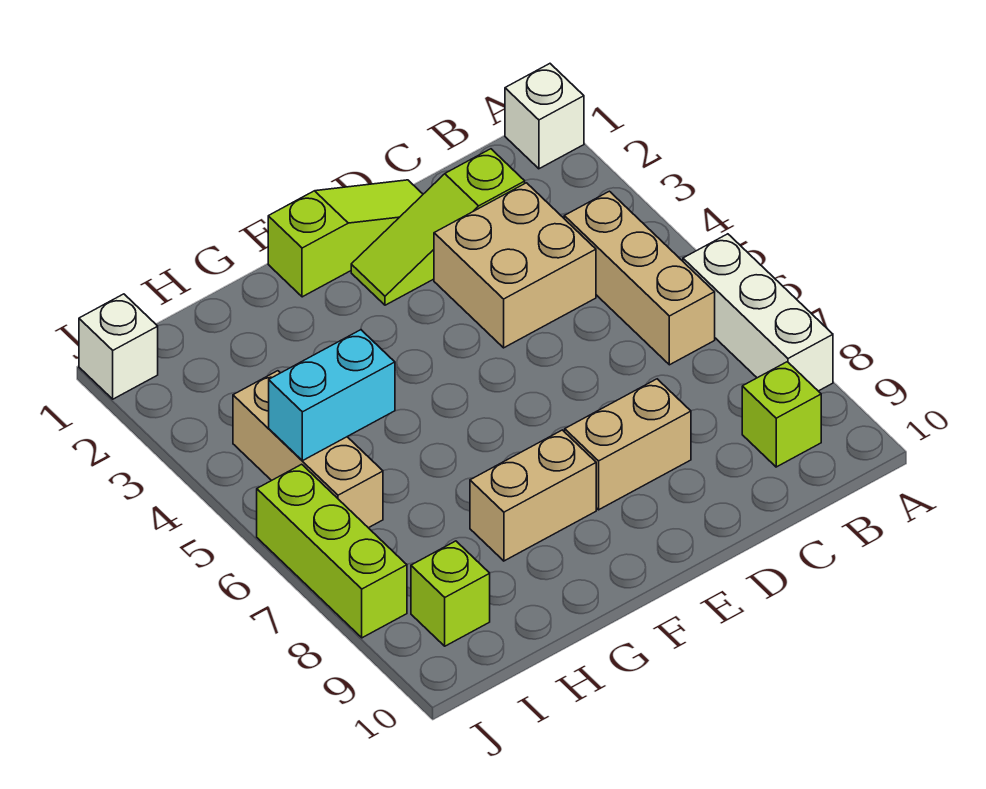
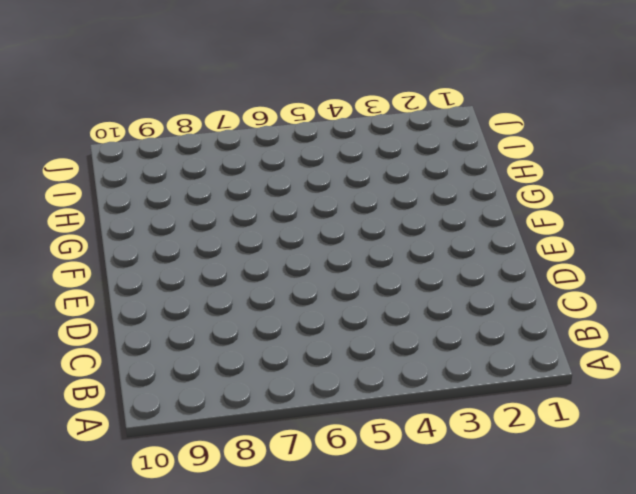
none -> white 1x1 brick [505,64,584,169]
none -> white 1x3 brick [683,234,833,391]
none -> tan 1x3 brick [564,191,715,365]

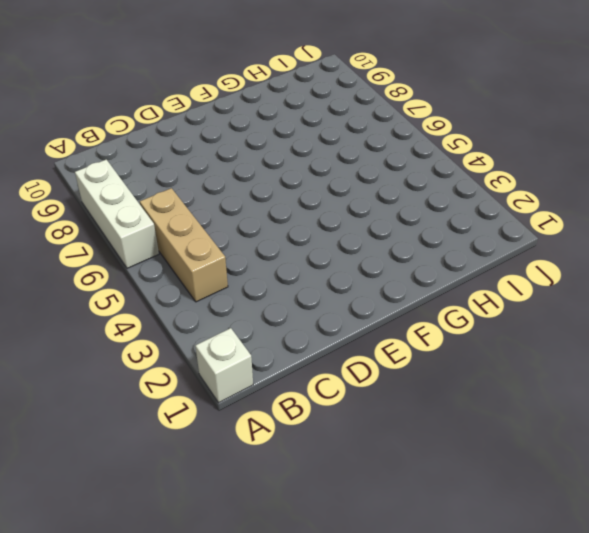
none -> lime 1x1 brick [742,362,821,467]
none -> lime 1x3 slope [351,149,525,305]
none -> tan 2x2 brick [434,183,596,348]

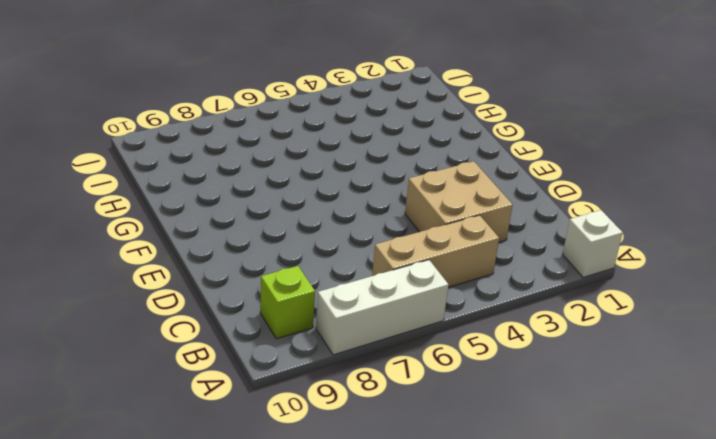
none -> lime 1x3 slope [351,149,525,305]
none -> lime 1x3 slope [268,180,423,297]
none -> tan 1x2 brick [565,379,691,510]

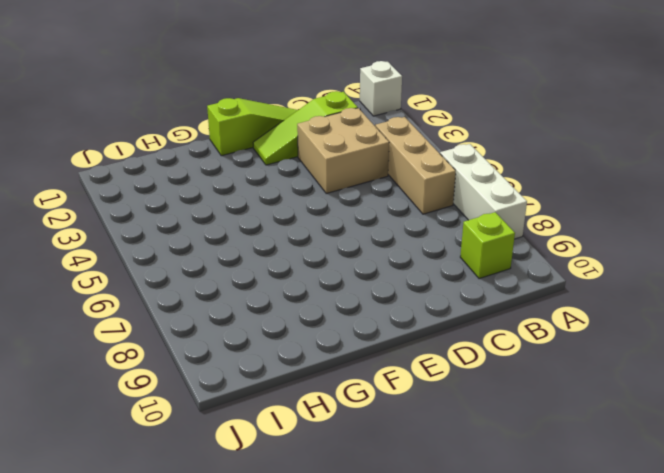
none -> tan 1x2 brick [565,379,691,510]
none -> tan 1x2 brick [470,430,596,561]
none -> tan 1x3 brick [233,371,383,528]

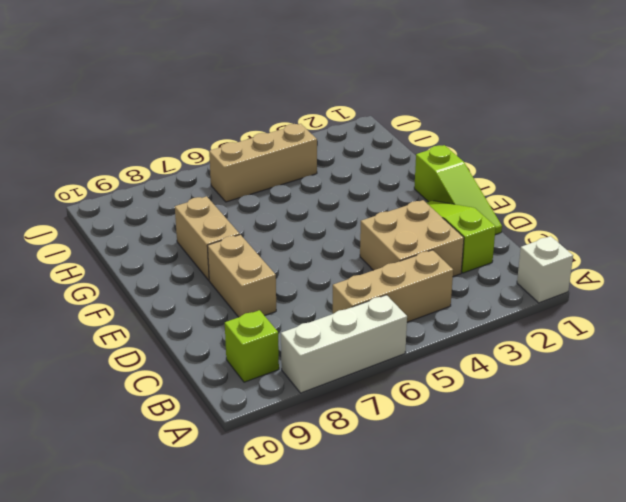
none -> lime 1x1 brick [411,541,490,646]
none -> white 1x1 brick [79,294,158,399]
none -> lime 1x3 brick [257,464,407,638]

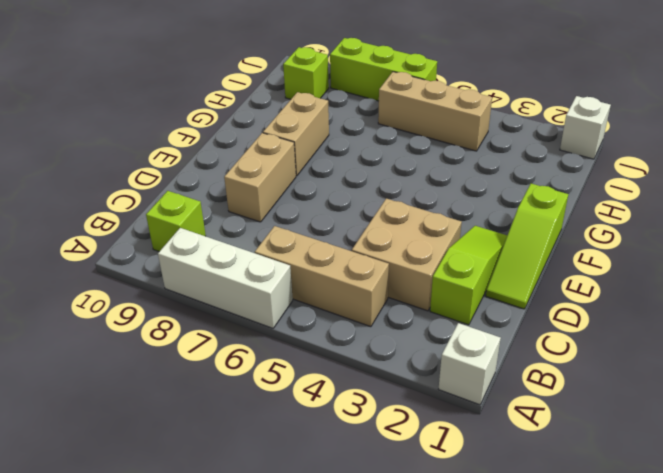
none -> cyan 1x2 brick [269,330,395,461]

